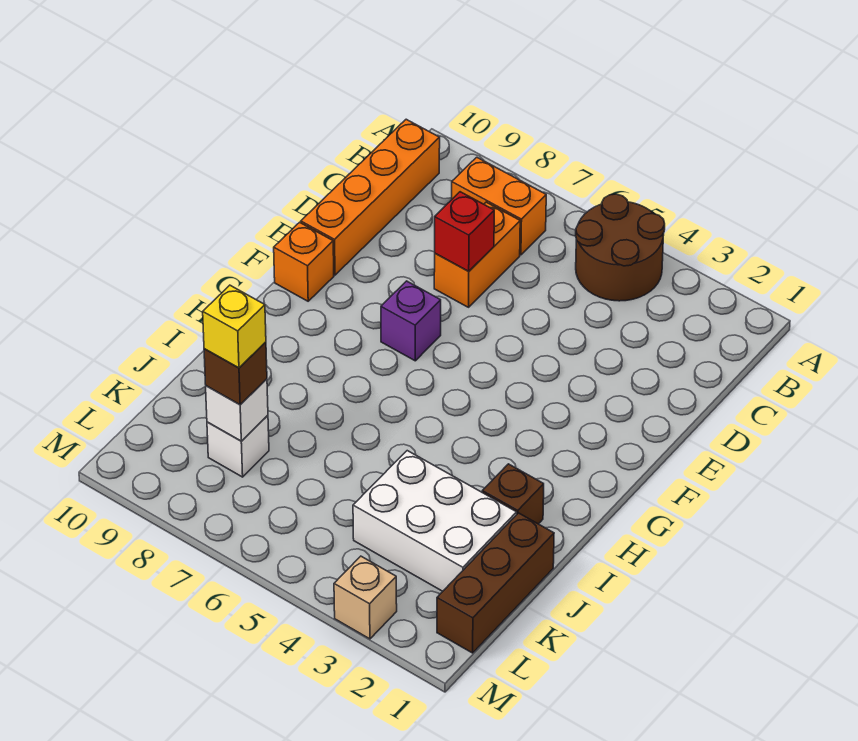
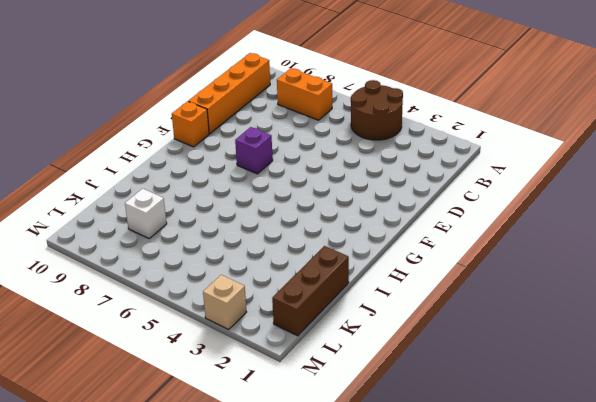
none -> orange 1x2 brick [434,202,520,307]
none -> brown 1x1 brick [482,464,544,524]
none -> white 2x3 brick [353,451,517,591]

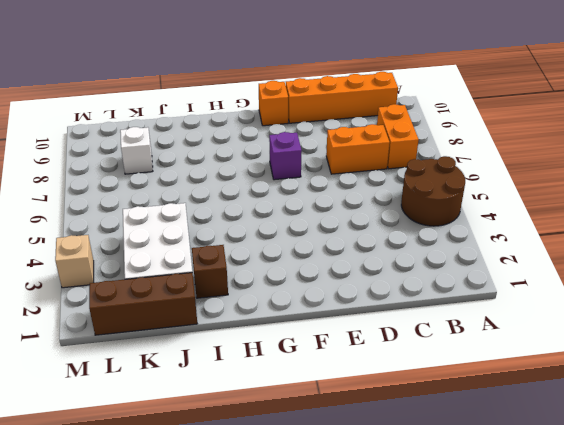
none -> red 1x1 brick [435,192,494,271]
none -> white 1x1 brick [206,379,268,441]
none -> brown 1x1 brick [204,342,267,405]

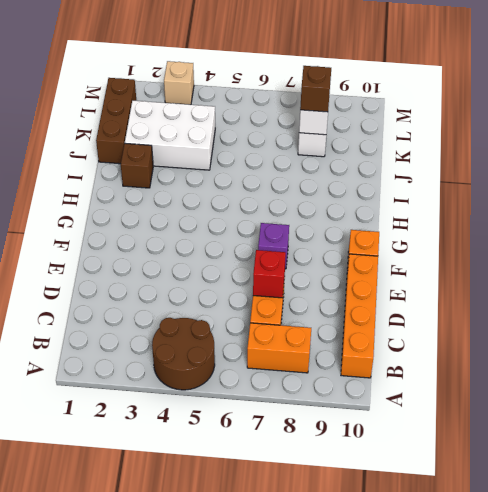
none -> yellow 1x1 brick [203,285,266,368]

